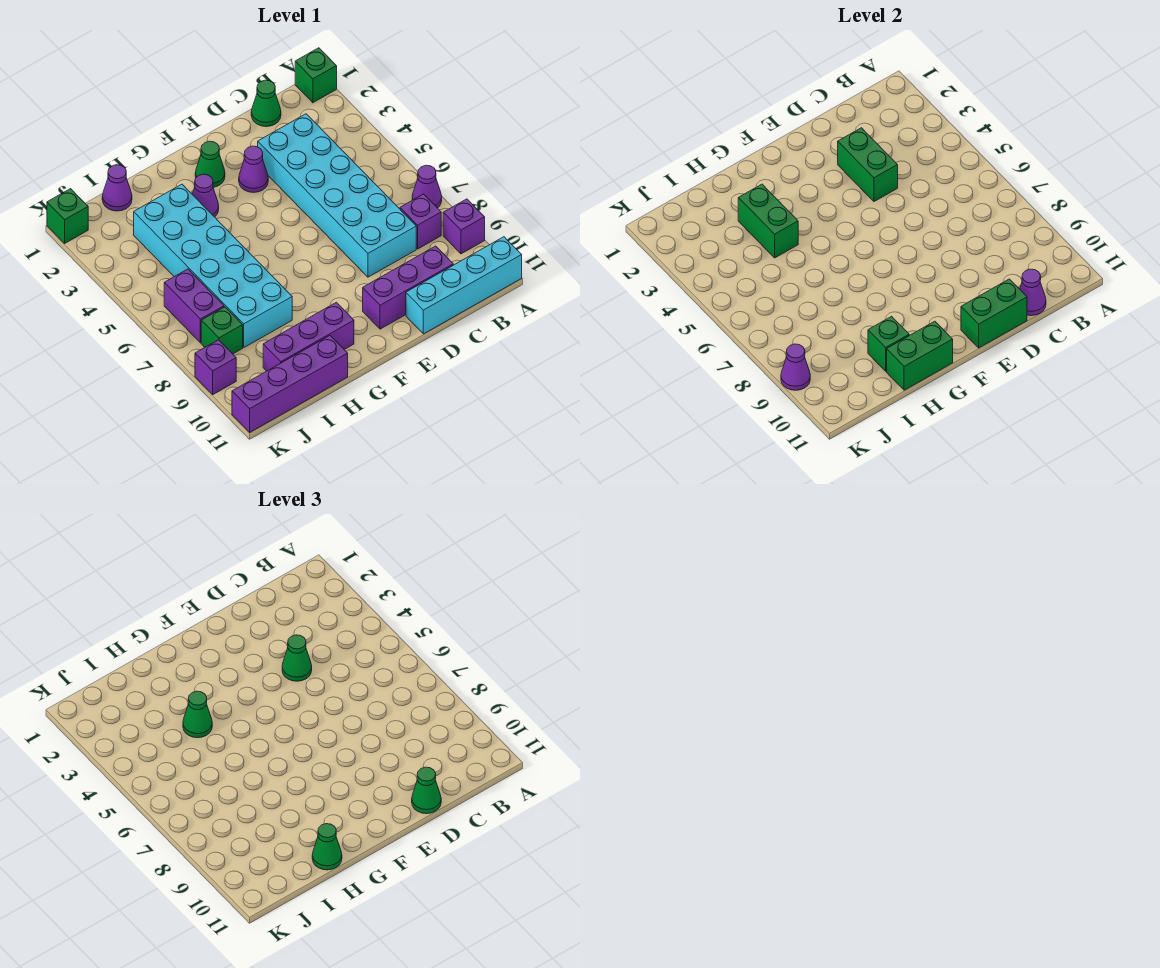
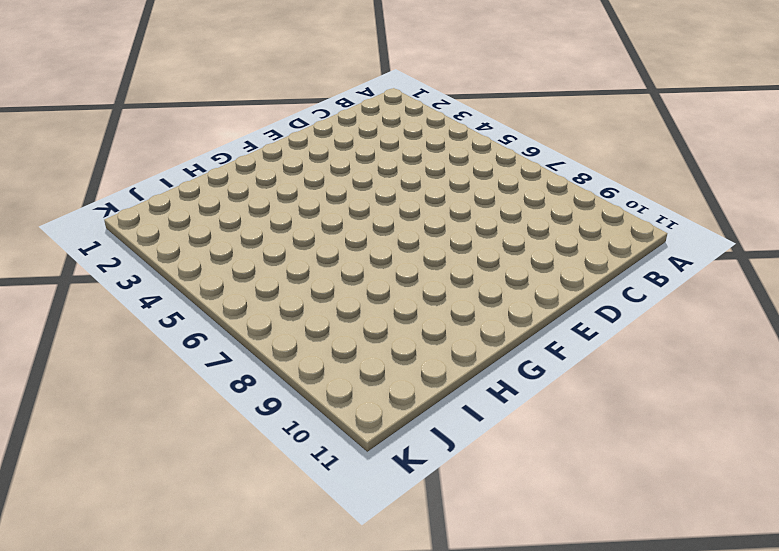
none -> green 1x1 brick [295,48,337,103]
none -> purple 1x1 cone [412,165,442,208]
none -> purple 1x1 brick [443,199,485,254]
none -> cyan 1x4 brick [406,237,522,334]

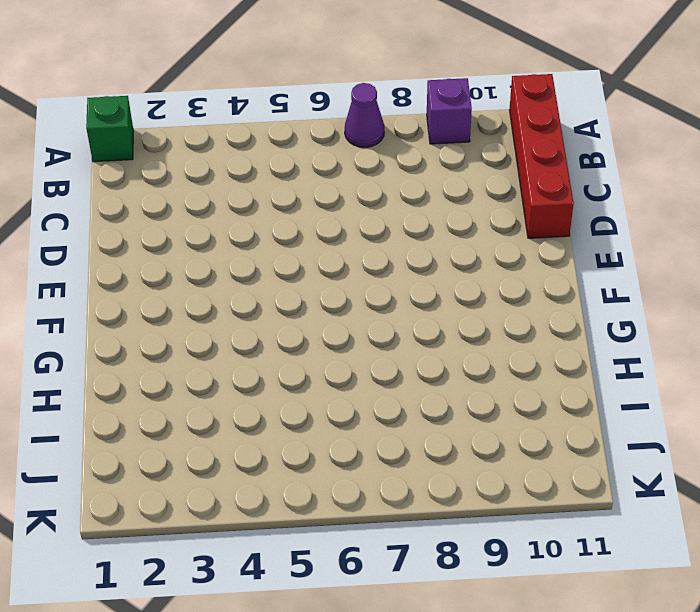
red 1x4 brick [509,74,574,238] -> cyan 1x4 brick [406,237,522,334]
none -> purple 1x1 brick [400,194,441,249]
none -> green 1x1 cone [251,80,281,127]
none -> cyan 2x6 brick [258,114,416,277]
none -> purple 1x3 brick [363,246,453,329]

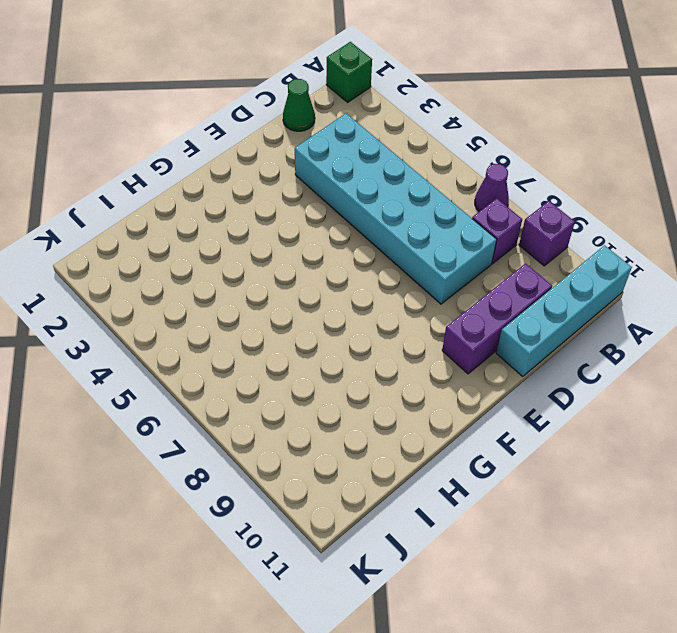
none -> purple 1x1 cone [239,146,268,193]
none -> green 1x1 cone [195,141,225,187]
none -> purple 1x1 cone [192,174,219,217]
none -> purple 1x3 brick [263,302,354,371]

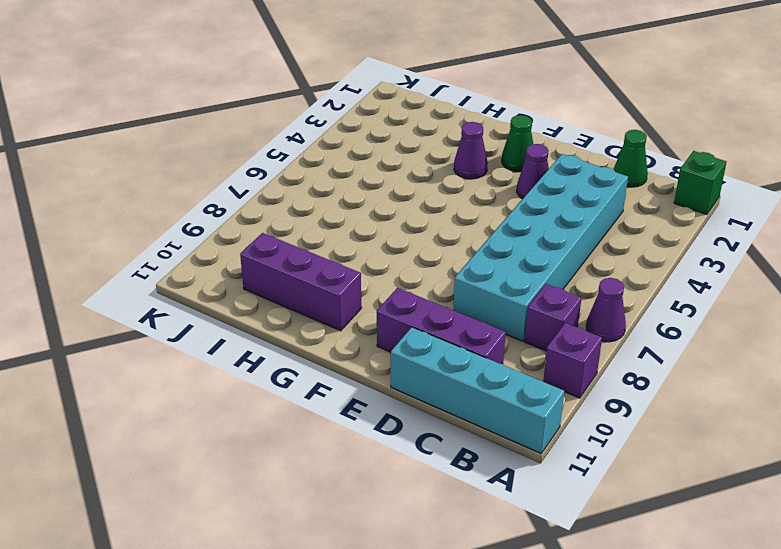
none -> cyan 2x6 brick [134,184,292,347]
none -> purple 1x4 brick [232,336,348,432]
none -> purple 1x1 cone [102,165,132,211]
none -> purple 1x2 brick [164,269,224,343]

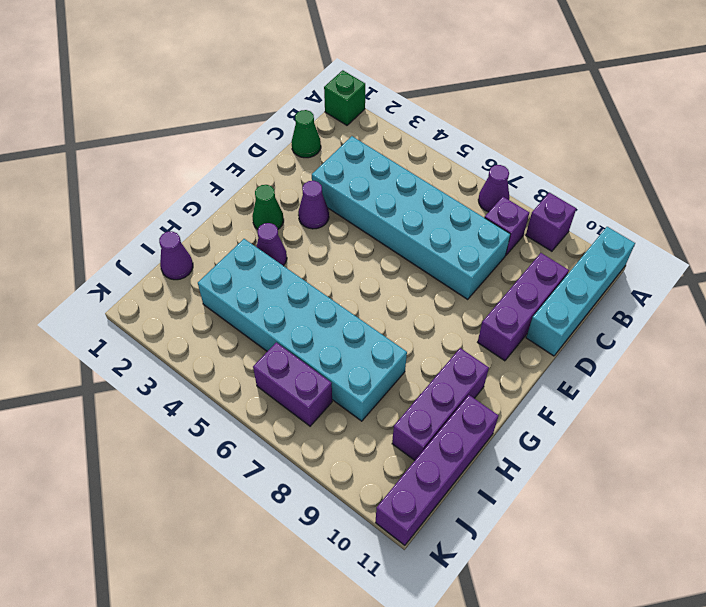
none -> green 1x1 brick [201,307,243,354]
none -> green 1x1 brick [47,189,88,243]
none -> purple 1x1 brick [195,340,236,394]
none -> purple 1x1 cone [1020,269,1046,316]

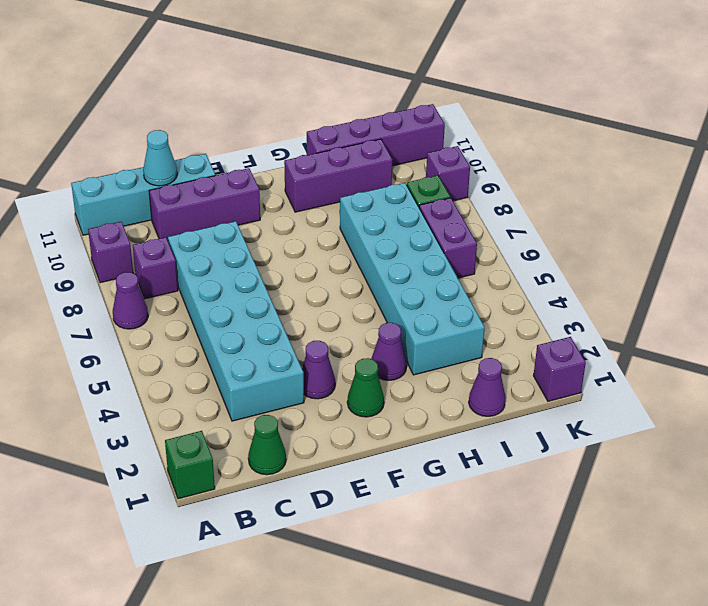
cyan 1x1 cone [143,130,177,186] -> purple 1x1 cone [1020,269,1046,316]
purple 1x1 brick [533,337,586,401] -> green 1x1 brick [47,189,88,243]
none -> green 1x2 brick [838,128,898,202]
none -> green 1x2 brick [961,279,1027,348]
none -> green 1x2 brick [887,321,953,390]
none -> green 1x2 brick [738,184,798,258]

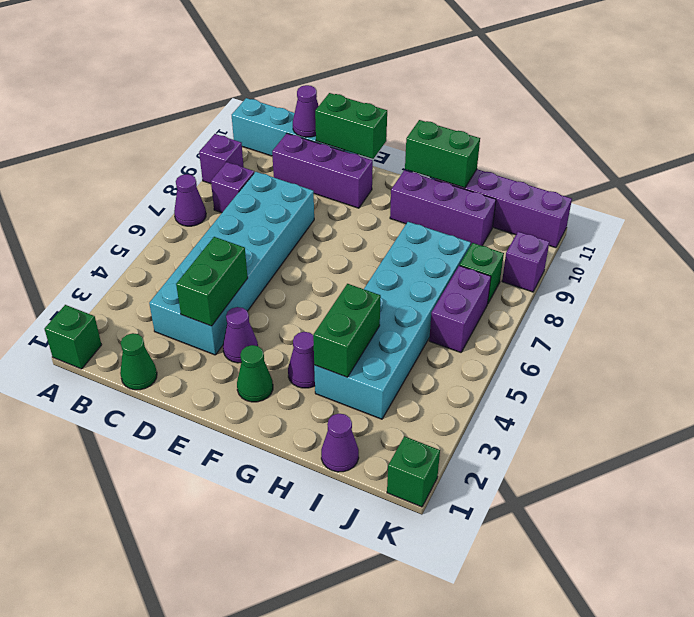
none -> green 1x1 brick [868,316,909,371]
none -> purple 1x1 cone [781,344,810,390]
none -> green 1x1 cone [282,635,312,681]
none -> green 1x1 cone [412,767,441,814]

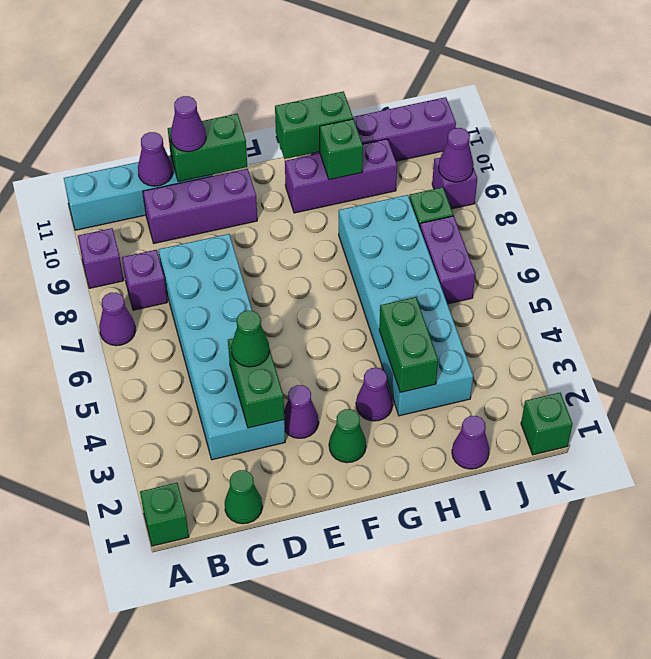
purple 1x1 cone [171,96,206,152] -> green 1x1 cone [412,767,441,814]
none -> green 1x1 cone [183,691,212,738]
none -> green 1x1 cone [312,824,342,870]

